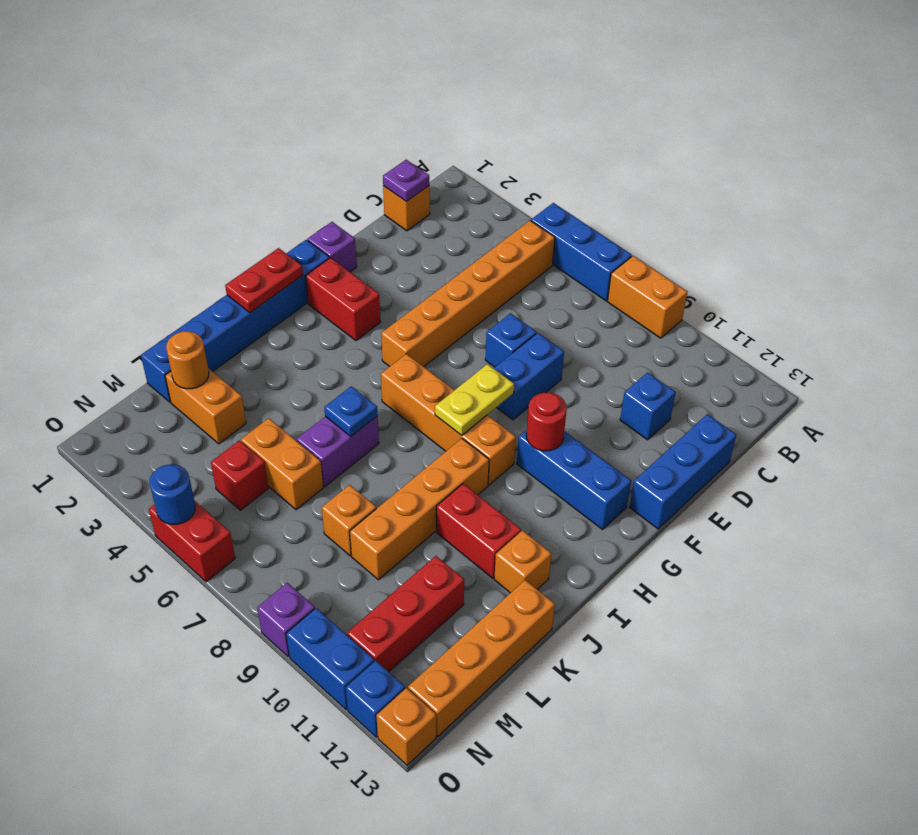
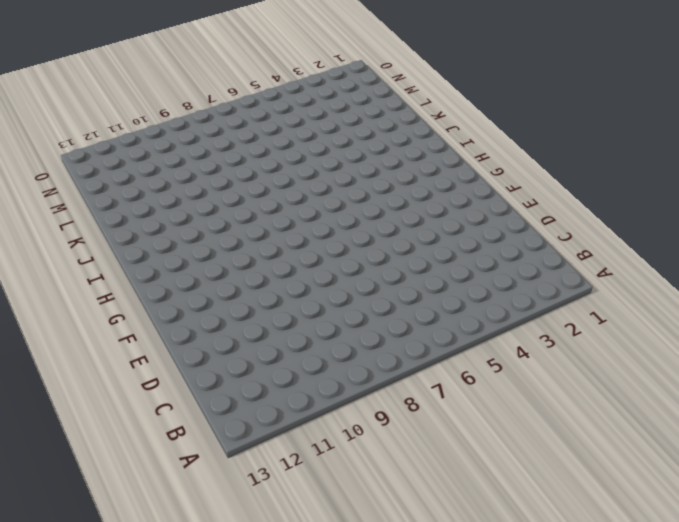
none -> blue 1x3 brick [531,203,632,301]
none -> orange 1x2 brick [607,256,687,338]
none -> orange 1x6 brick [381,221,555,367]
none -> orange 1x1 brick [383,186,430,231]

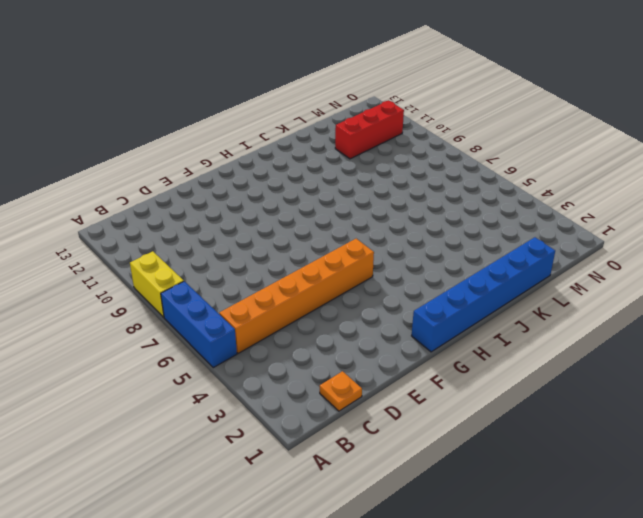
yellow 1x2 brick [130,251,184,317] -> orange 1x2 brick [607,256,687,338]
orange 1x1 plate [320,371,362,411] -> orange 1x1 brick [383,186,430,231]
none -> blue 1x1 brick [620,372,676,440]
none -> blue 1x3 brick [629,414,736,529]
none -> blue 1x1 brick [485,313,536,367]
none -> blue 1x2 brick [494,333,564,420]

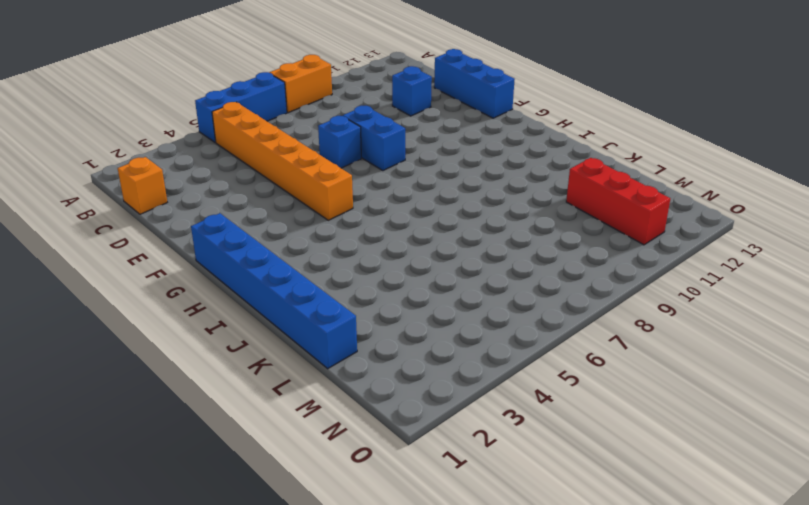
none -> purple 1x1 brick [307,222,357,272]
none -> red 1x2 brick [305,258,381,341]
none -> blue 1x3 brick [517,430,631,529]
none -> orange 1x4 brick [381,354,516,485]

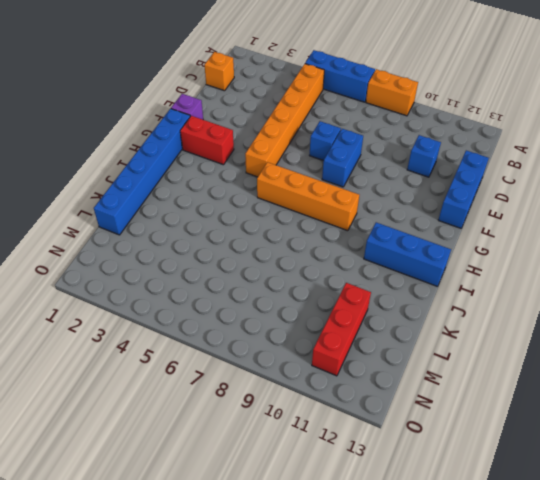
blue 1x3 brick [364,222,451,286] -> blue 1x3 brick moved to [517,430,631,529]
none -> orange 1x4 brick [350,438,489,580]
none -> purple 1x2 brick [297,416,379,487]
none -> red 1x2 brick [436,484,521,578]
none -> orange 1x1 brick [494,530,551,593]

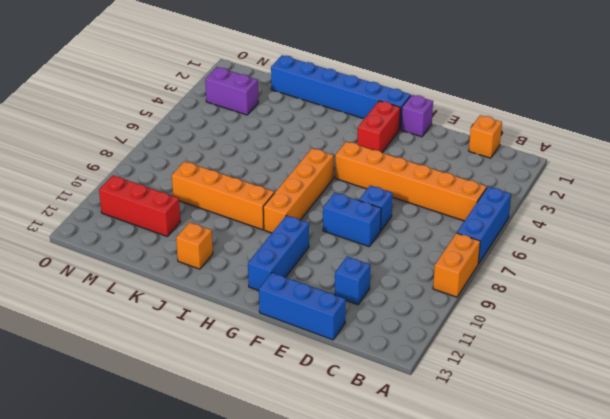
purple 1x2 brick [205,67,258,115] -> purple 1x2 brick moved to [297,416,379,487]
none -> red 1x2 brick [436,484,521,578]
none -> orange 1x4 brick [408,580,555,736]
none -> orange 1x2 brick [165,368,246,444]
none -> orange 1x2 brick [241,418,323,510]

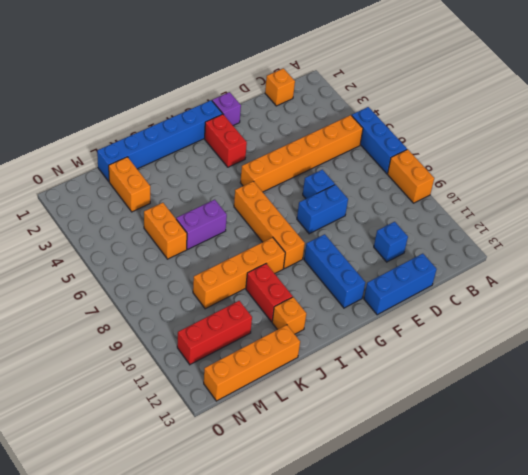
none -> orange 1x1 brick [322,485,376,556]
none -> red 1x1 brick [211,440,268,510]
none -> red 1x2 brick [149,500,235,582]
none -> purple 1x1 brick [257,583,315,657]

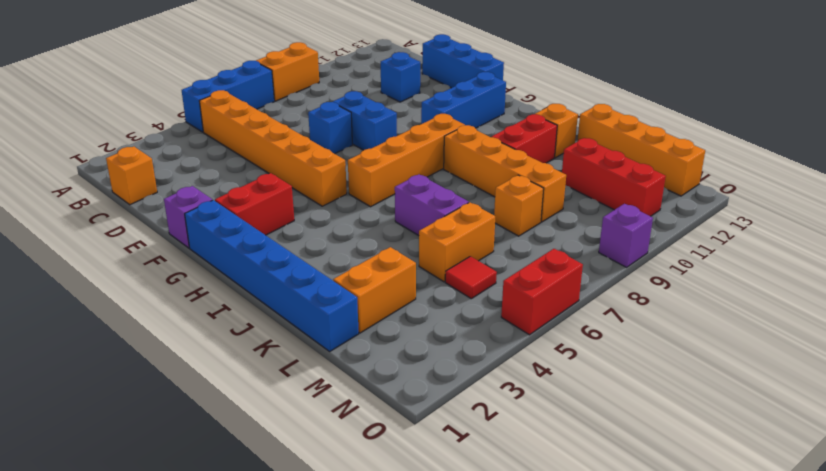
red 1x1 tile [445,256,497,299] -> red 1x1 brick [211,440,268,510]
none -> blue 1x2 brick [286,608,374,710]
none -> blue 1x1 brick [346,661,405,737]
none -> orange 1x1 brick [376,688,436,765]
none -> purple 1x1 plate [383,160,429,201]

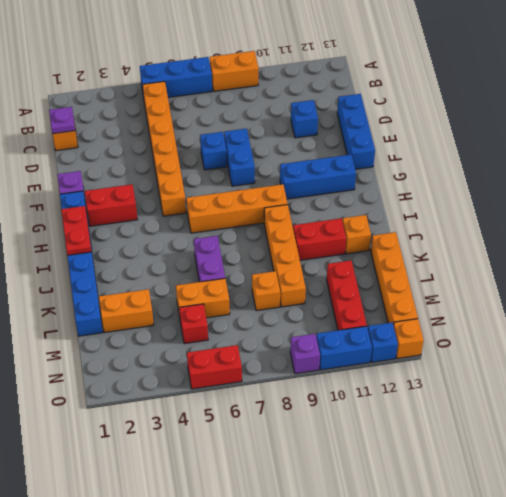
none -> yellow 1x2 plate [435,364,514,436]
none -> red 1x1 round brick [526,393,567,451]
none -> blue 1x1 plate [324,386,378,436]
none -> orange 1x1 round brick [166,331,209,389]

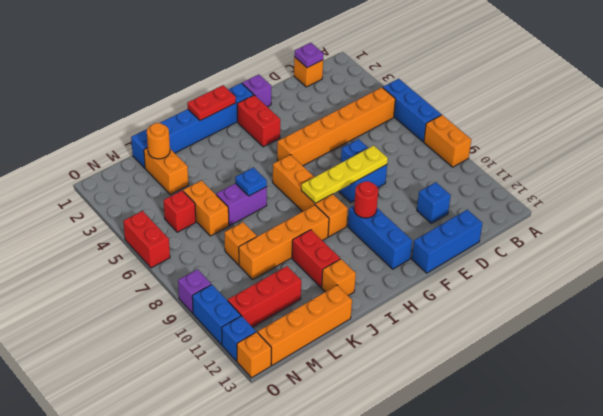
yellow 1x4 plate [301,145,388,203] -> yellow 1x2 plate [435,364,514,436]
none -> blue 1x1 round brick [149,464,195,524]

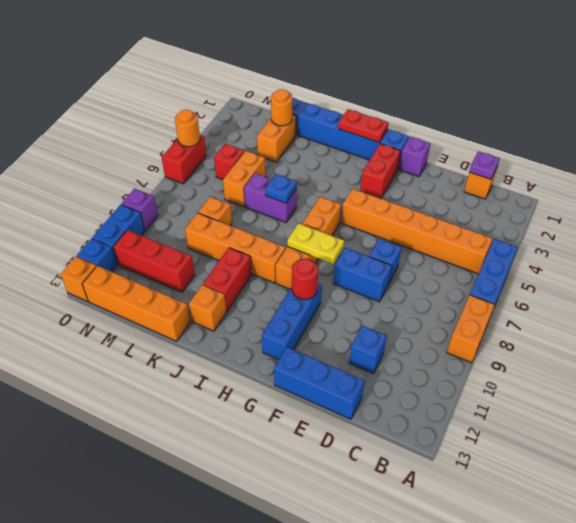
orange 1x1 round brick [175,110,200,147] -> blue 1x1 round brick [149,464,195,524]

